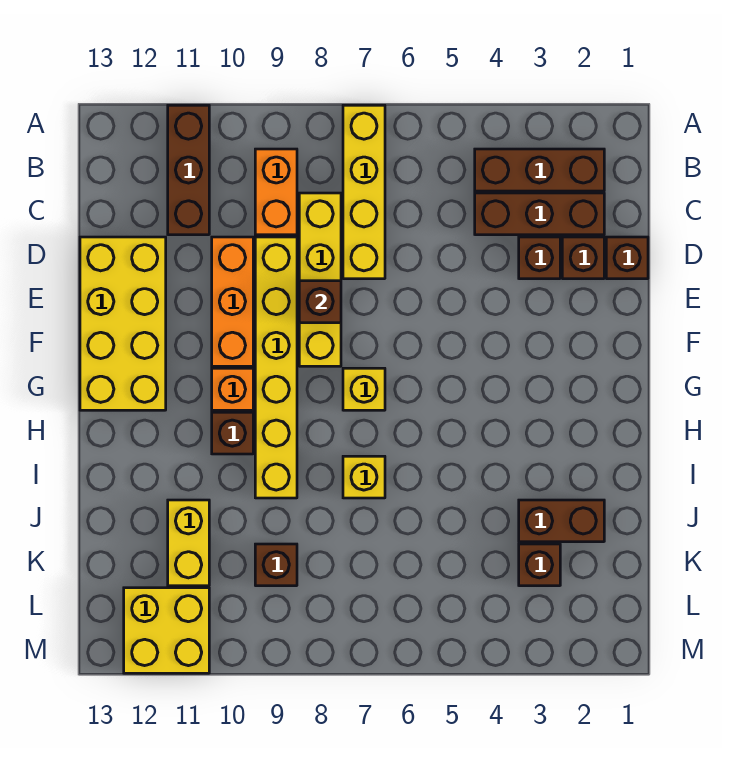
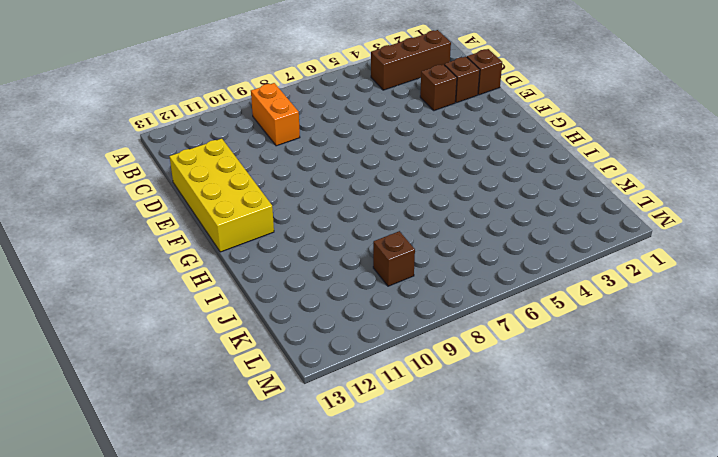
none -> yellow 1x4 brick [343,105,385,279]
none -> brown 1x3 brick [168,105,209,235]
none -> brown 1x3 brick [475,193,604,235]

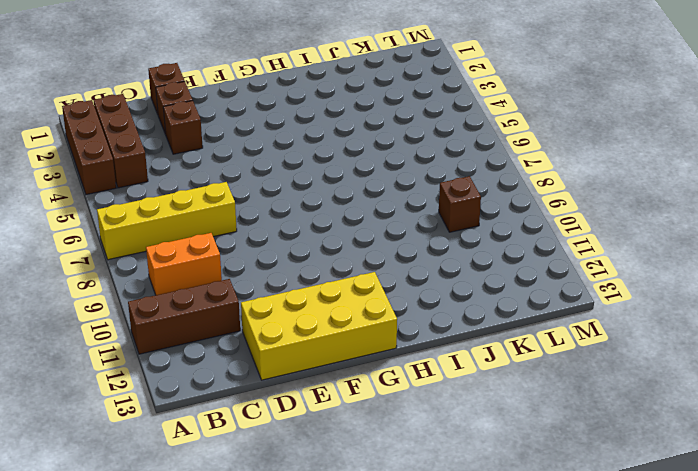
brown 1x3 brick [62,100,116,195] -> brown 1x3 brick moved to [475,193,604,235]
none -> yellow 1x4 brick [299,193,341,366]
none -> yellow 1x6 brick [255,237,297,498]
none -> orange 1x3 brick [212,237,253,366]

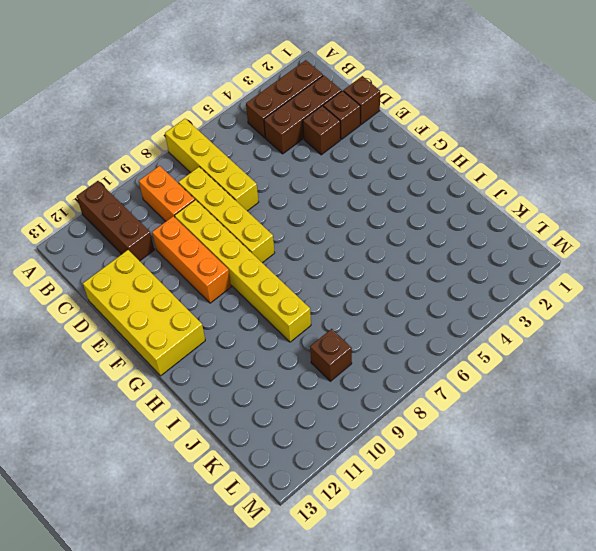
none -> yellow 1x1 brick [343,368,385,410]
none -> orange 1x1 brick [212,368,253,410]
none -> brown 1x1 brick [212,412,253,454]

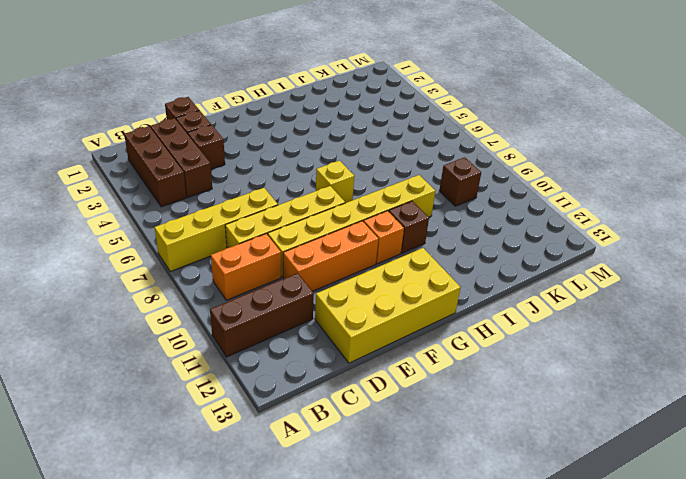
none -> yellow 1x1 brick [343,456,385,498]
none -> brown 1x2 brick [519,500,604,542]
none -> yellow 1x2 brick [168,500,209,586]

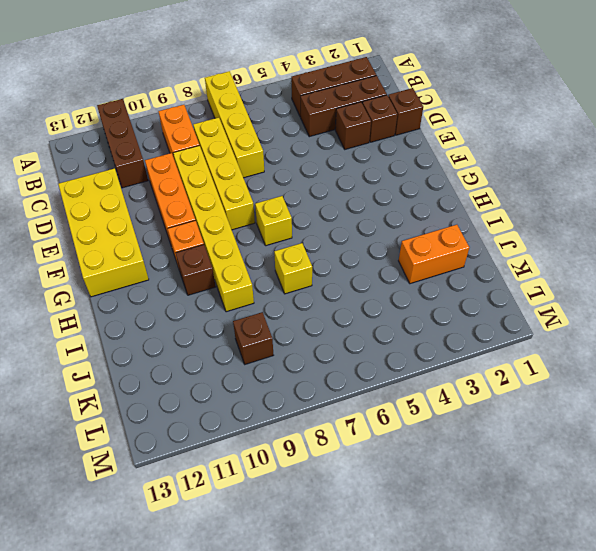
orange 1x2 brick [399,225,469,284] -> brown 1x2 brick [519,500,604,542]
none -> yellow 1x2 brick [168,500,209,586]
none -> brown 1x1 brick [519,544,560,586]
none -> yellow 2x2 brick [124,588,209,673]

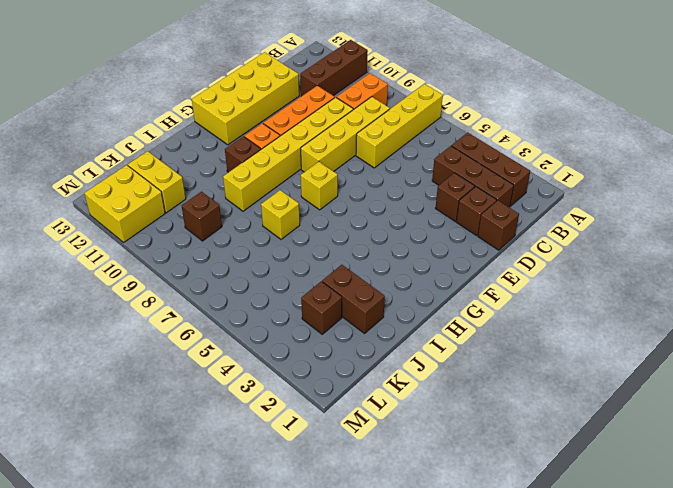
yellow 1x2 brick [128,151,186,213] -> yellow 1x2 brick turned to [168,500,209,586]
none -> brown 1x1 brick [299,281,341,323]

